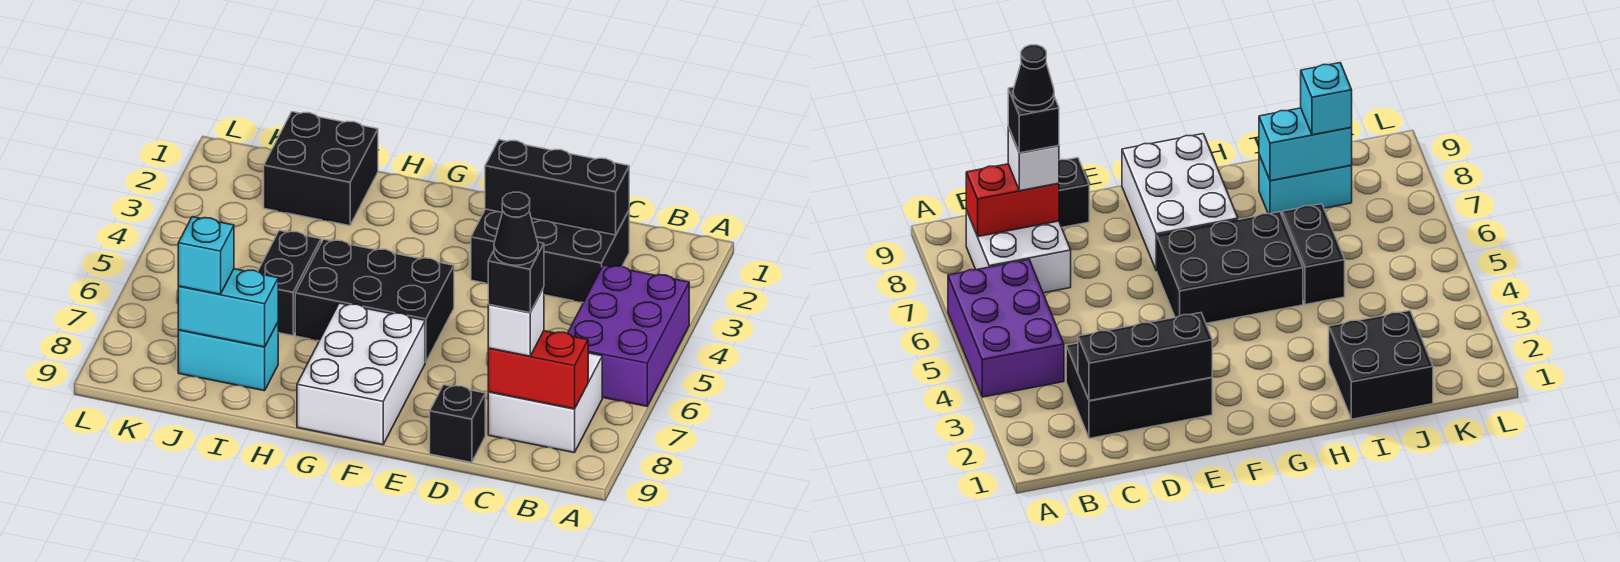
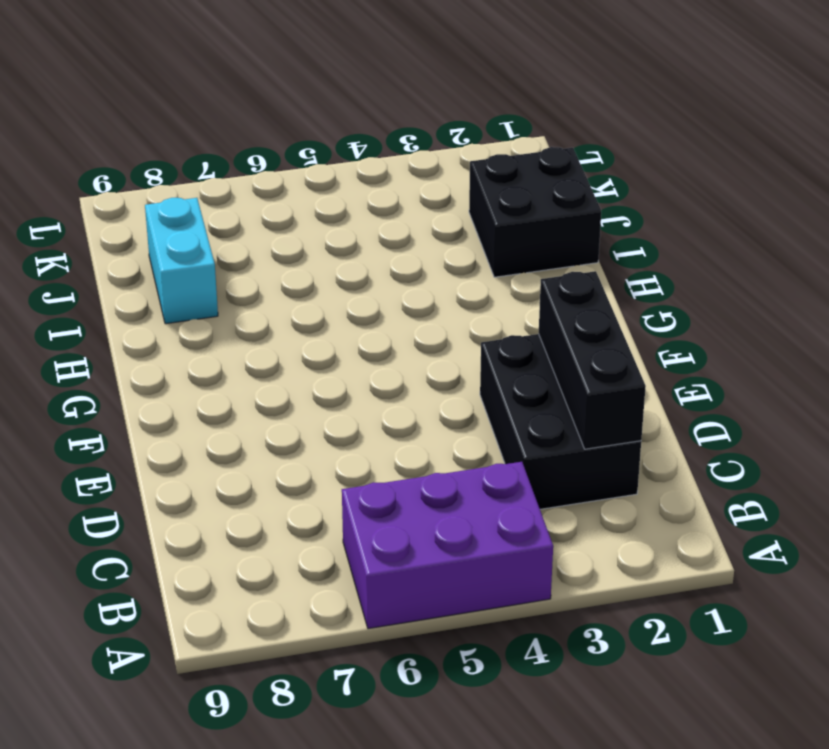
none -> white 2x2 brick [488,353,602,453]
none -> black 1x1 brick [430,385,485,462]
none -> black 2x3 brick [295,239,454,362]

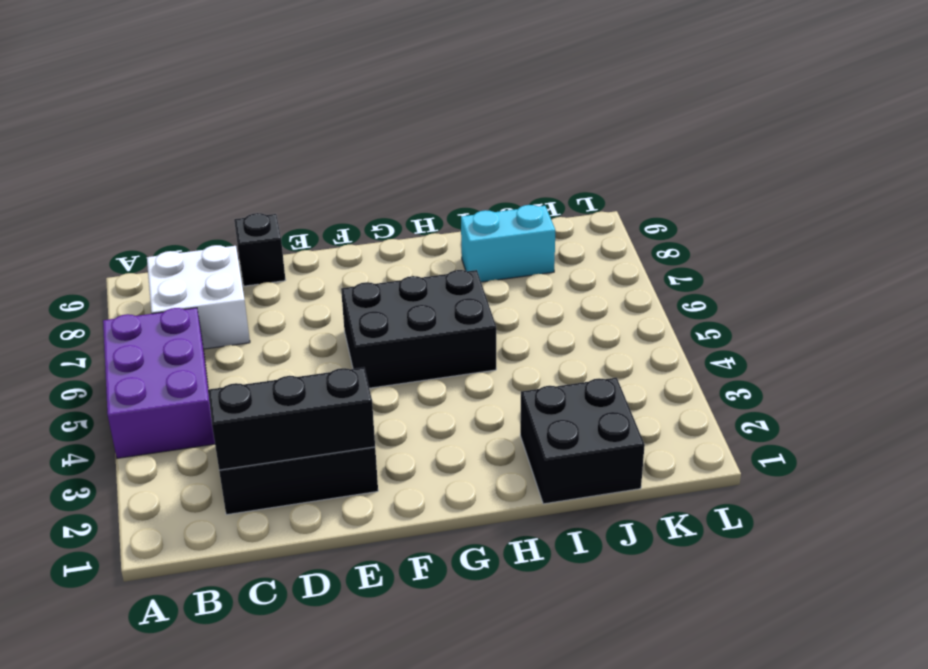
none -> white 2x3 brick [297,303,425,445]
none -> black 1x2 brick [258,230,321,336]
none -> red 1x2 brick [488,331,588,409]

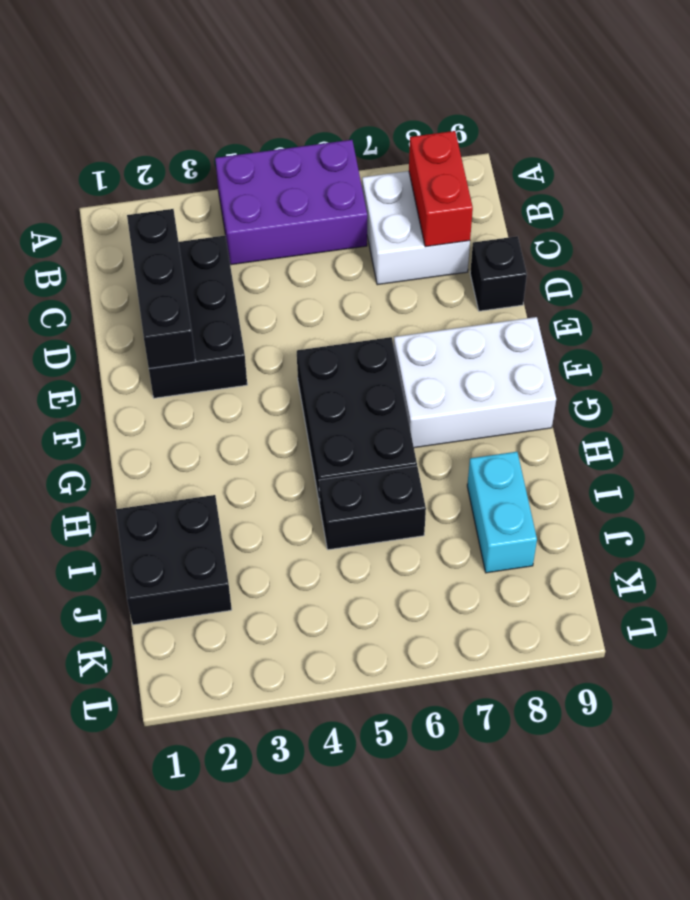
none -> cyan 1x2 brick [178,269,278,347]
none -> white 1x1 brick [488,288,544,356]
none -> cyan 1x1 brick [178,217,234,294]

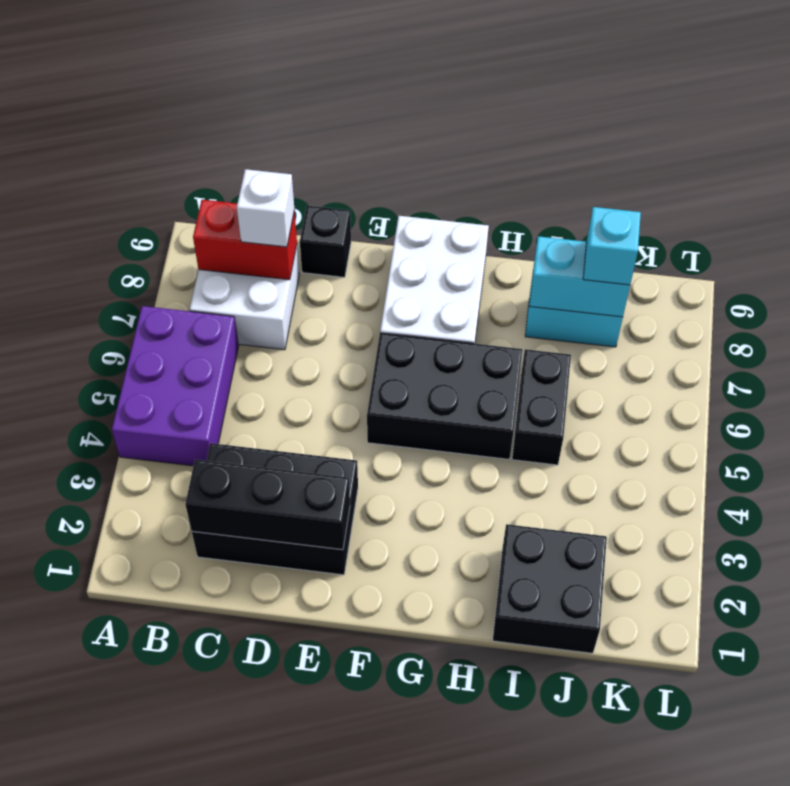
none -> black 1x1 brick [488,242,544,313]
none -> black 1x1 cone [494,192,538,265]

